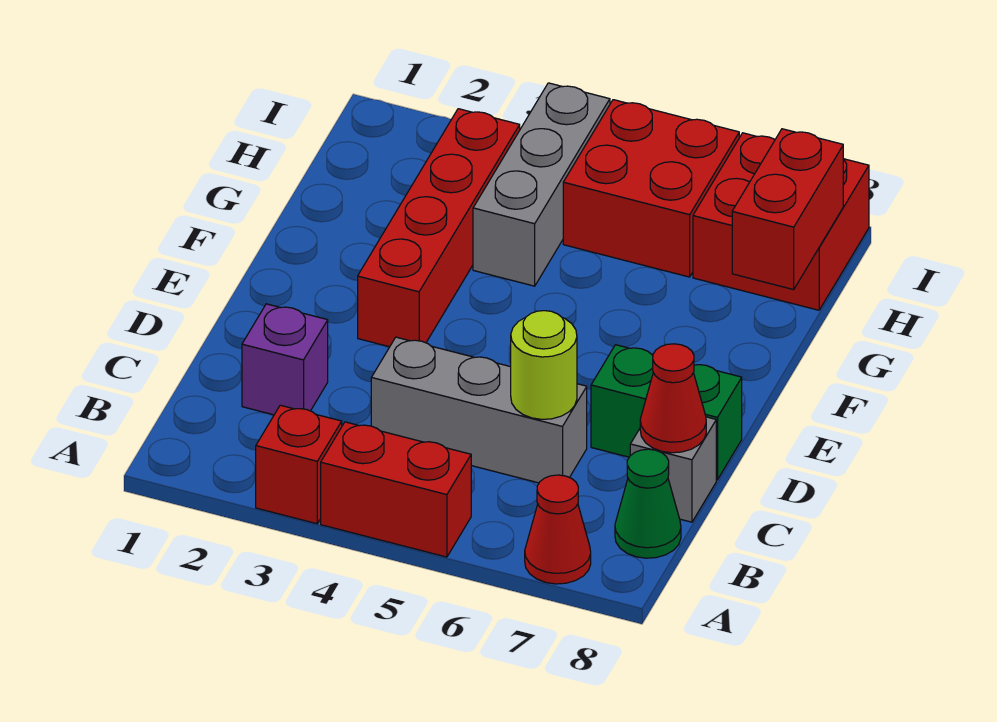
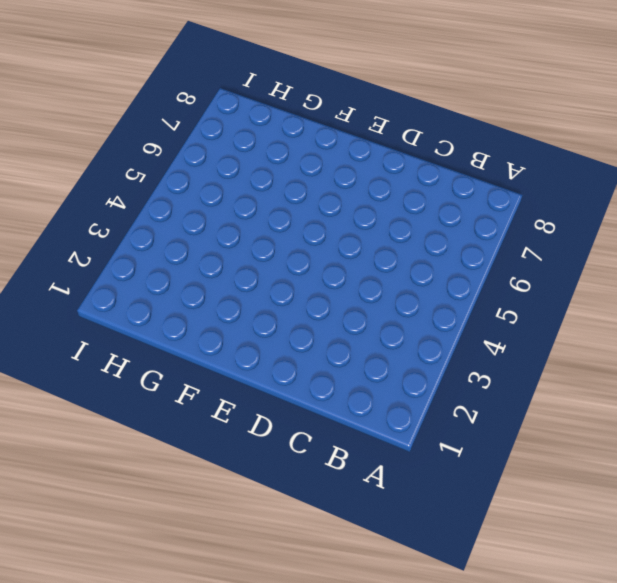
none -> red 1x1 brick [256,405,342,524]
none -> red 1x2 brick [321,422,471,557]
none -> red 1x1 cone [525,475,591,584]

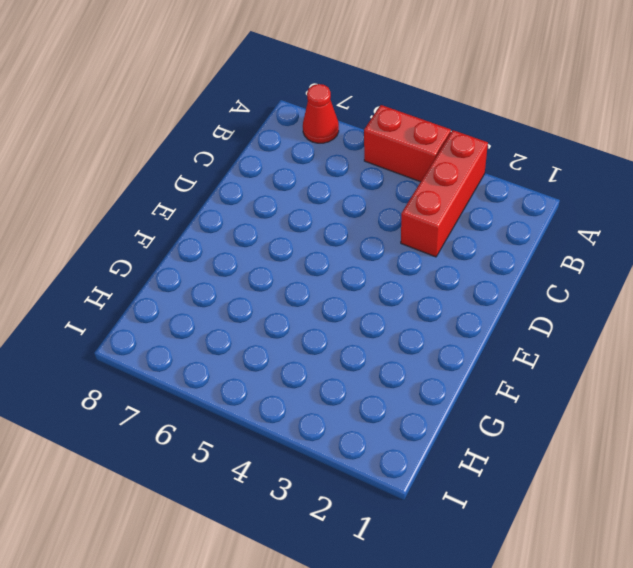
red 1x3 brick [401,130,488,257] -> red 1x1 brick [256,405,342,524]
none -> green 1x1 cone [615,449,681,558]
none -> purple 1x1 brick [242,304,328,415]
none -> grey 1x3 brick [371,337,587,483]

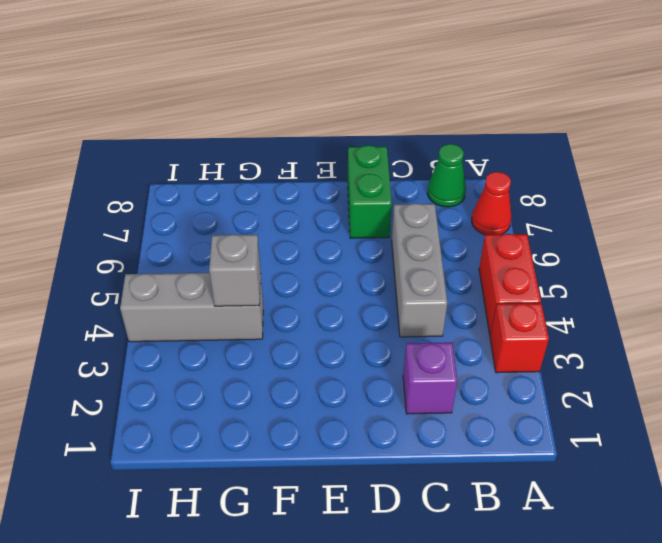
grey 1x1 brick [209,234,261,306] -> grey 1x1 brick moved to [630,417,716,522]
none -> red 1x4 brick [358,109,520,347]
none -> red 2x2 brick [563,100,739,277]
none -> red 2x2 brick [693,133,869,310]

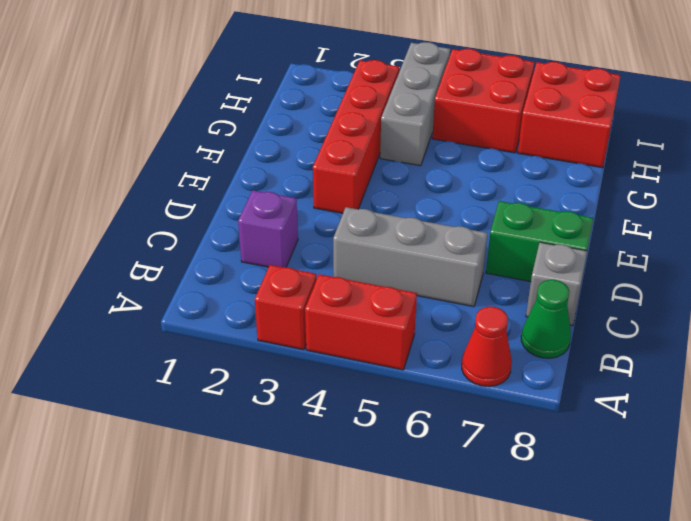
none -> lime 1x1 round brick [511,311,577,419]
none -> red 1x1 cone [640,344,706,453]
none -> red 1x2 brick [732,129,843,290]

